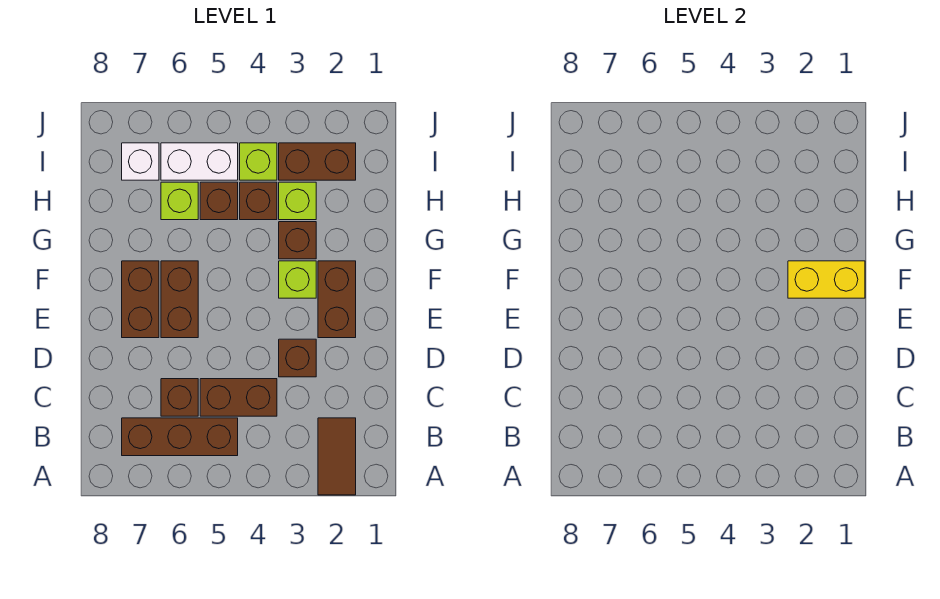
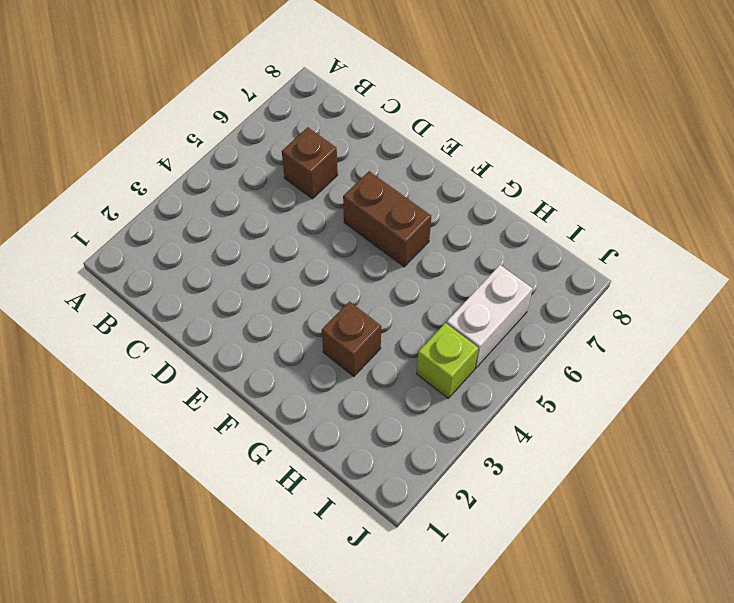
none -> brown 1x2 tile [318,418,356,495]
none -> brown 1x3 brick [122,418,238,456]
none -> brown 1x2 brick [200,379,277,416]

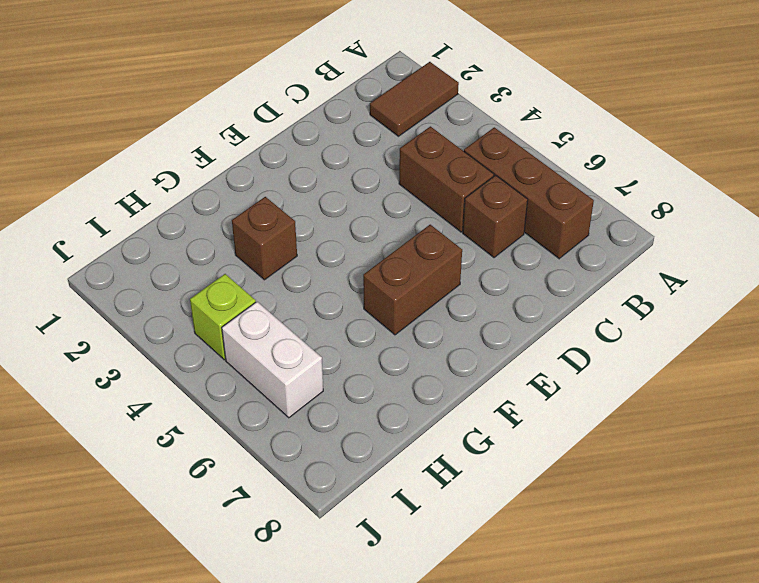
none -> brown 1x1 brick [279,339,316,377]
none -> brown 1x2 brick [318,261,356,338]
none -> brown 1x2 brick [122,261,159,338]

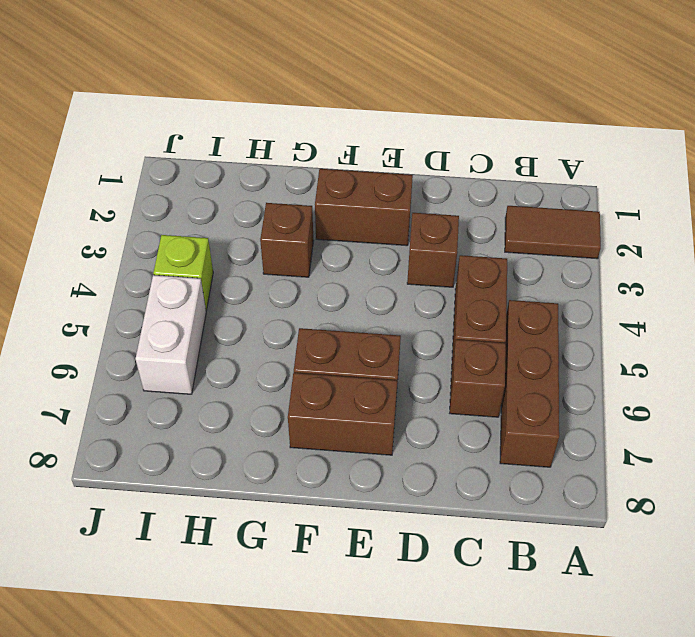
none -> lime 1x1 brick [279,261,316,298]
none -> lime 1x1 brick [279,182,316,220]
none -> brown 1x1 brick [240,182,277,220]

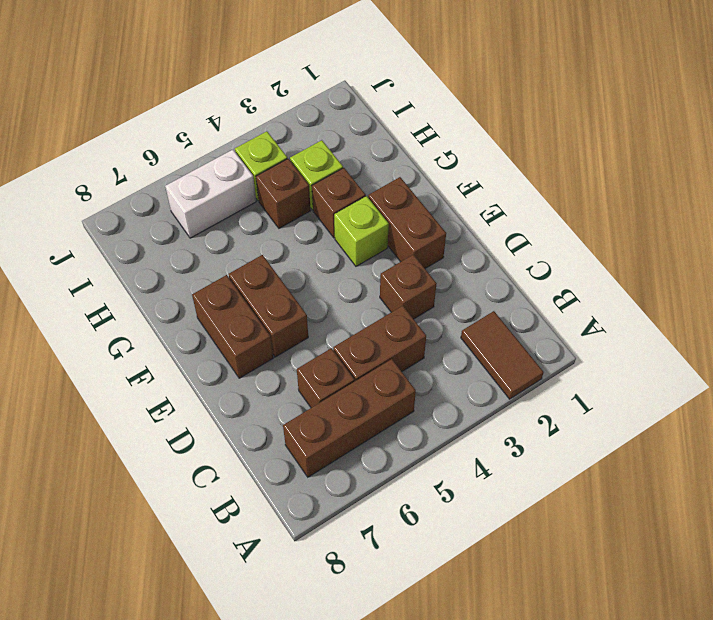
none -> brown 1x1 brick [200,182,238,220]
none -> lime 1x1 brick [161,182,198,220]
none -> brown 1x2 brick [279,143,356,180]

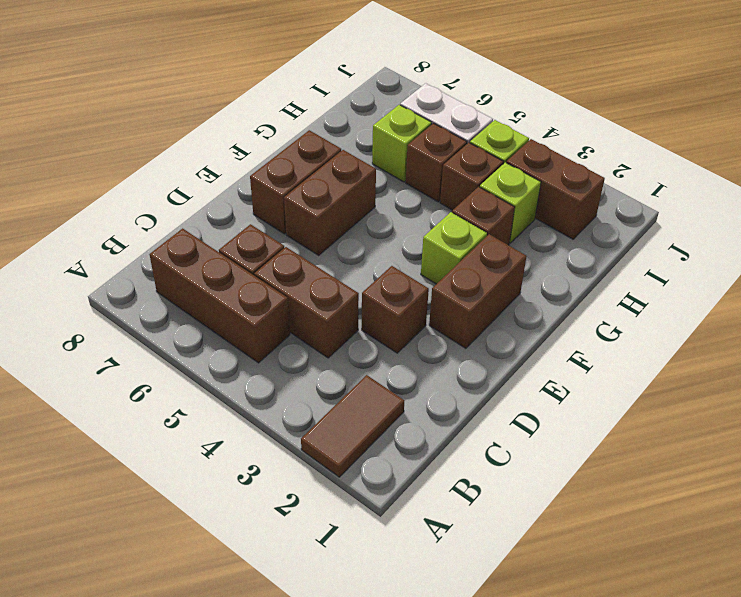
none -> white 1x1 brick [122,143,159,180]
none -> yellow 1x2 brick [788,261,865,298]

